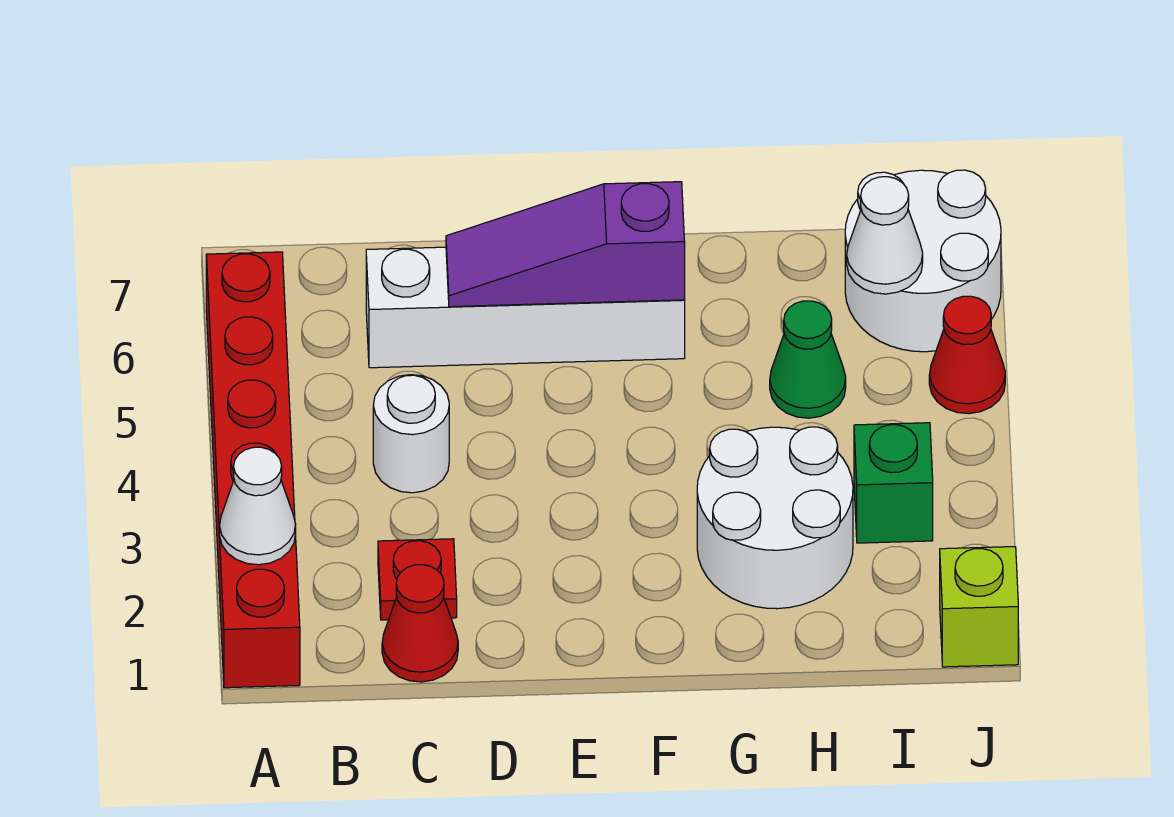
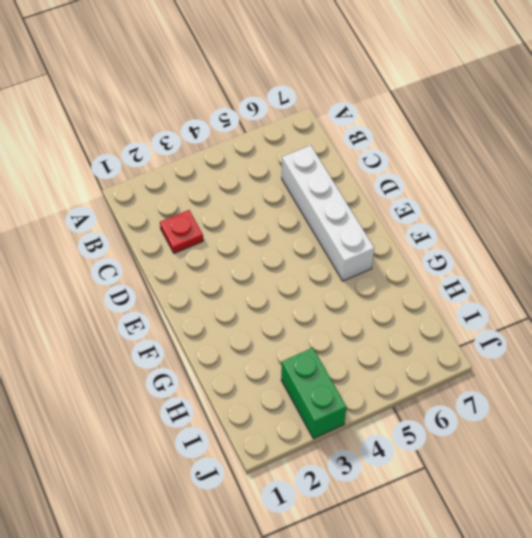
green 1x2 brick [281,348,346,439] -> green 1x1 brick [854,423,933,543]
none -> red 1x6 brick [206,252,300,688]
none -> red 1x1 cone [382,565,458,682]
none -> white 1x1 round brick [373,375,449,493]

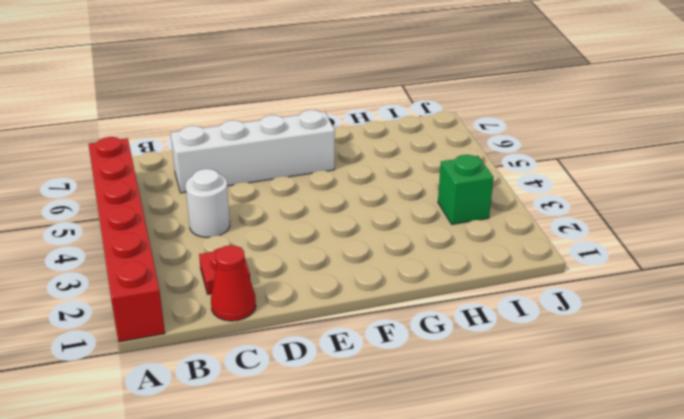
none -> white 2x2 round brick [697,427,853,609]
none -> green 1x1 cone [770,301,846,418]
none -> white 2x2 round brick [845,170,1001,352]

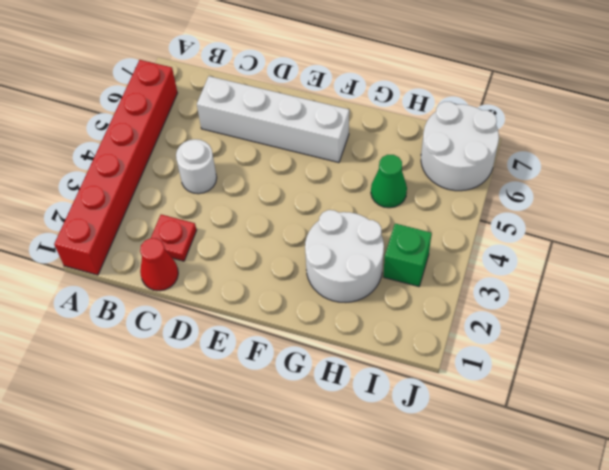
none -> lime 1x1 brick [940,547,1018,667]
none -> red 1x1 cone [929,296,1005,414]
none -> white 1x1 cone [220,447,296,565]

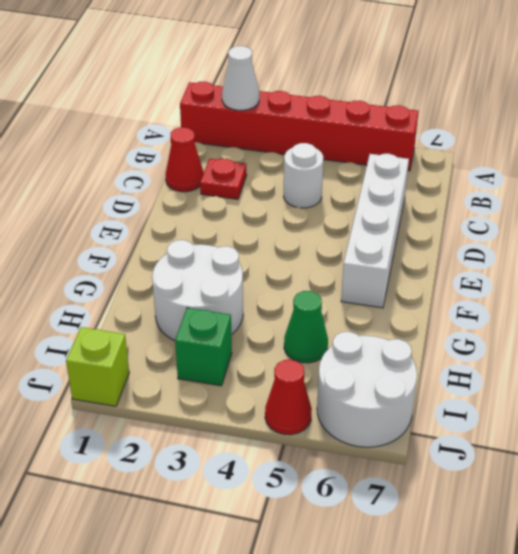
none -> purple 1x3 slope [446,182,685,307]
none -> white 1x1 cone [847,177,923,294]

